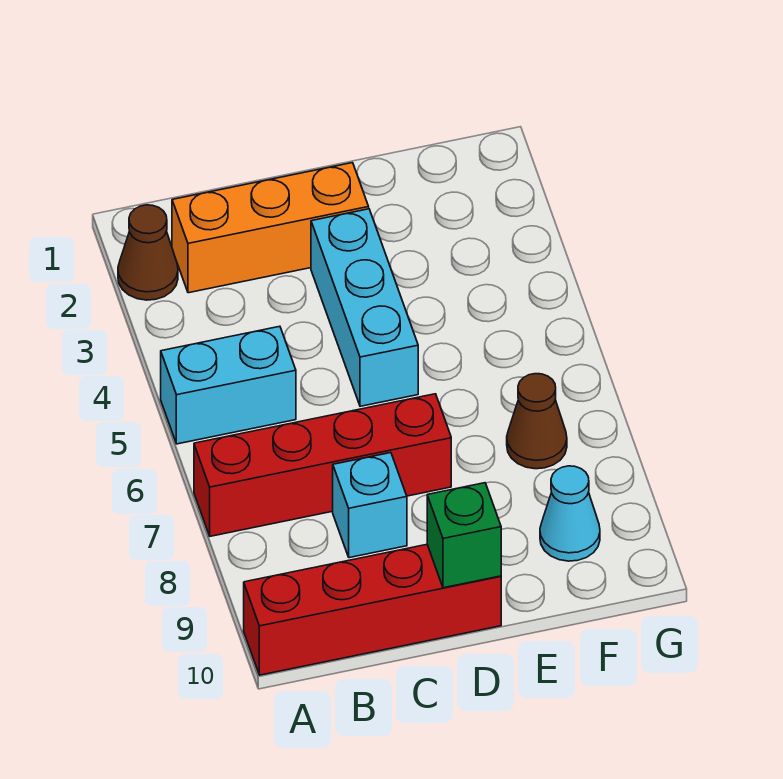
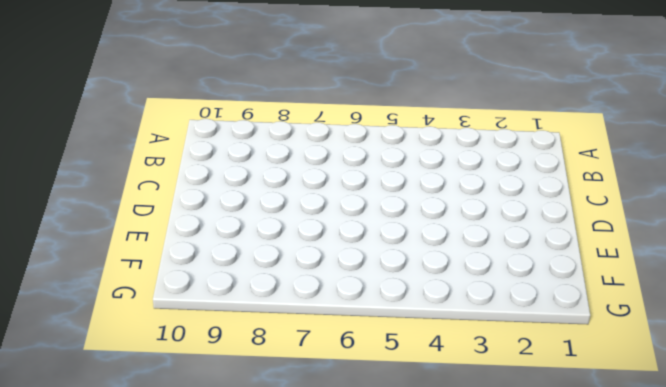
none -> brown 1x1 cone [118,205,178,300]
none -> cyan 1x2 brick [161,326,296,444]

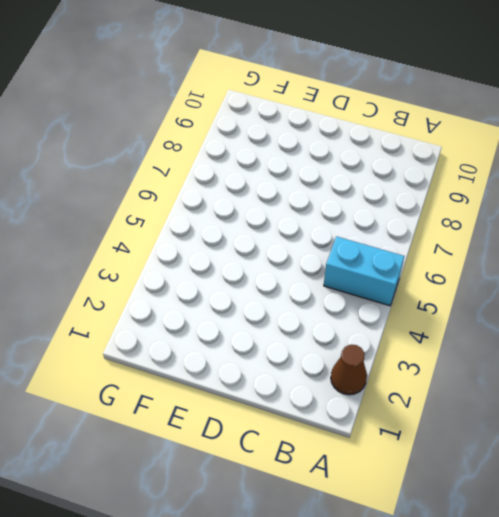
none -> red 1x4 brick [194,394,451,536]
none -> red 1x4 brick [244,545,501,675]

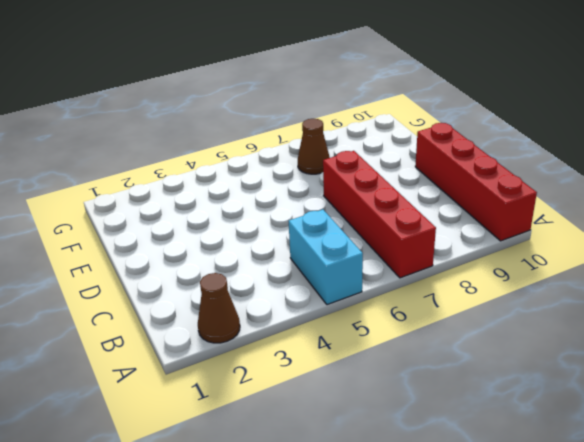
none -> orange 1x3 brick [172,163,369,293]
none -> cyan 1x1 brick [333,453,407,558]

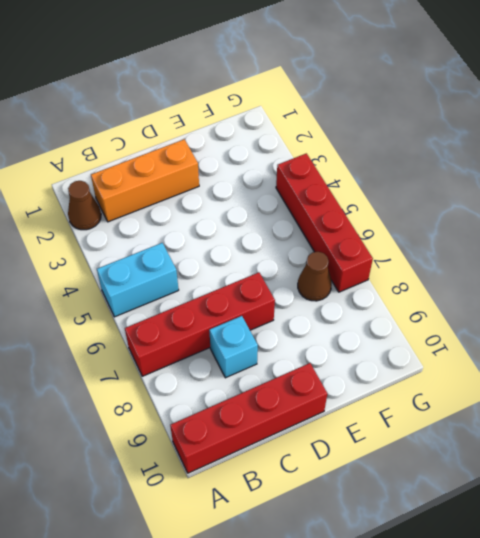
red 1x4 brick [276,153,373,292] -> none
none -> cyan 1x3 brick [311,209,418,406]
none -> cyan 1x1 cone [540,466,600,561]

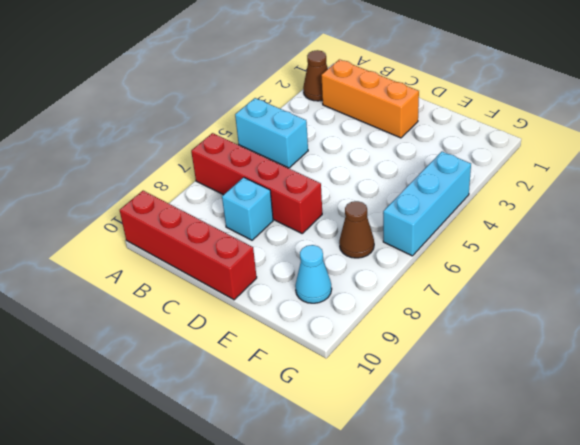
cyan 1x3 brick [383,152,471,256] -> cyan 1x3 brick moved to [311,209,418,406]
none -> green 1x1 brick [427,483,501,588]

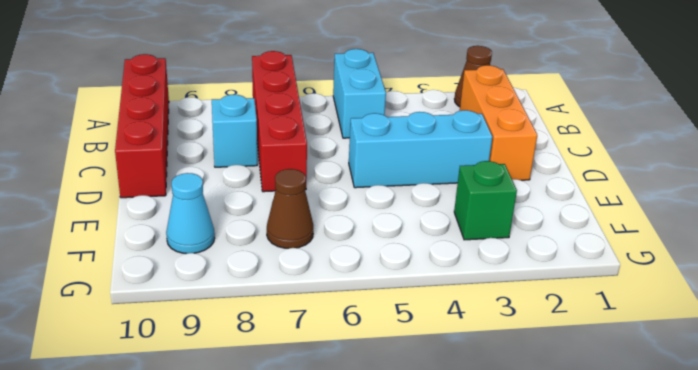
green 1x1 brick [454,161,517,240] -> green 1x1 brick moved to [427,483,501,588]

